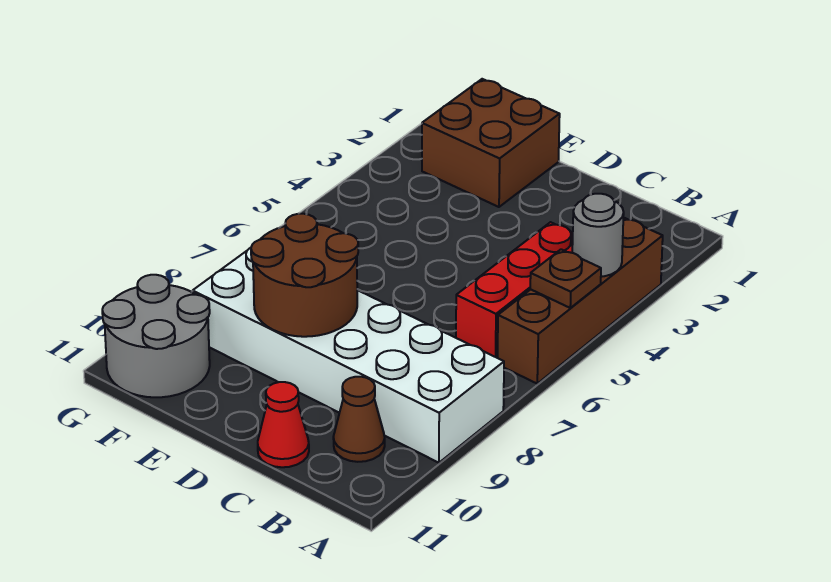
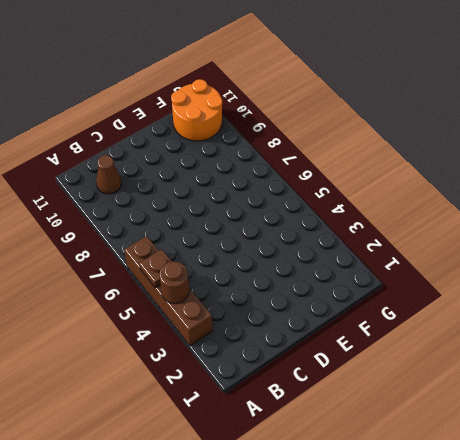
brown 1x1 round brick [159,262,189,304] -> grey 1x1 round brick [572,194,624,277]
orange 2x2 round brick [171,79,222,141] -> grey 2x2 round brick [102,275,210,397]
none -> white 2x6 brick [193,248,504,463]
none -> red 1x3 brick [456,222,573,358]

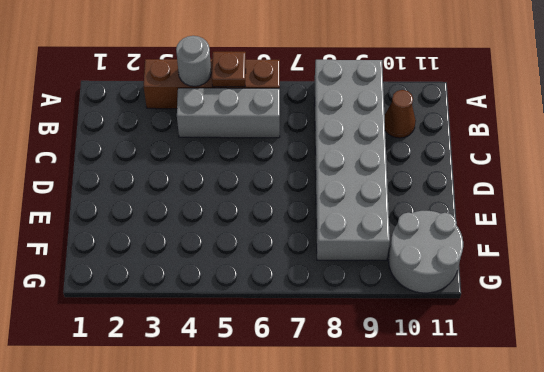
grey 2x6 brick [315,60,390,260] -> white 2x6 brick [193,248,504,463]
grey 1x3 brick [177,88,280,138] -> red 1x3 brick [456,222,573,358]
none -> red 1x1 cone [258,382,309,467]
none -> brown 2x2 brick [422,79,560,207]

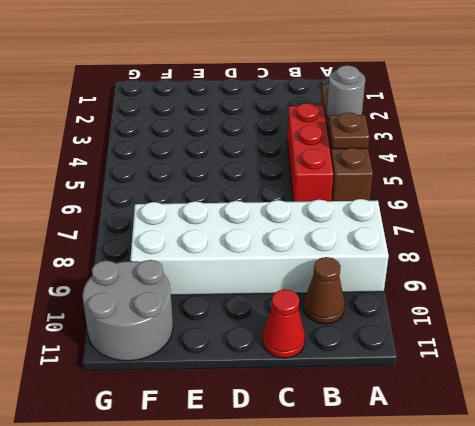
none -> brown 2x2 brick [422,79,560,207]
none -> brown 2x2 round brick [251,214,358,337]

